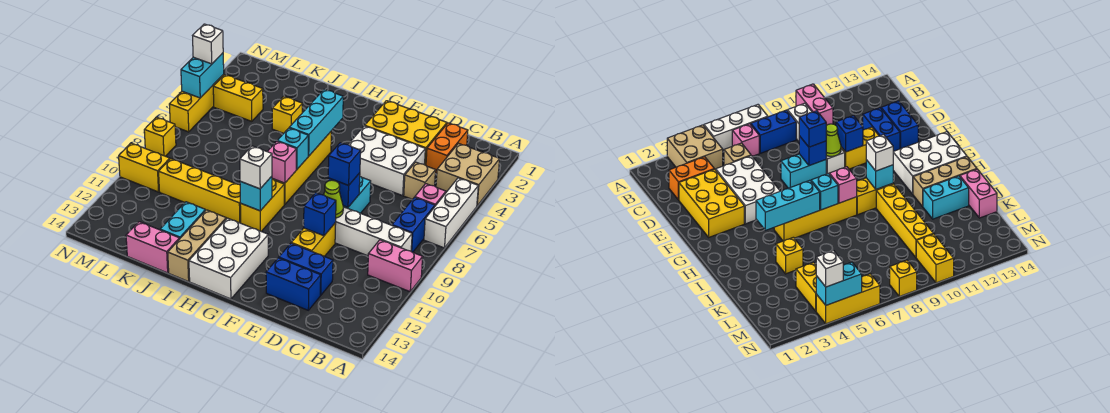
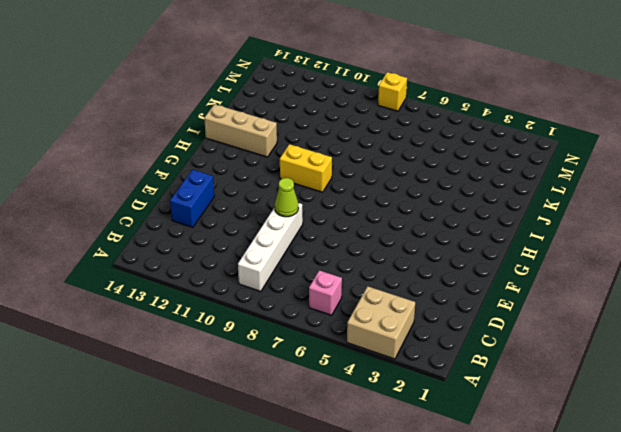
none -> white 1x3 brick [424,178,478,248]
none -> pink 1x2 brick [368,240,423,292]
none -> blue 1x2 brick [392,197,435,252]
none -> orange 1x2 brick [426,123,468,173]

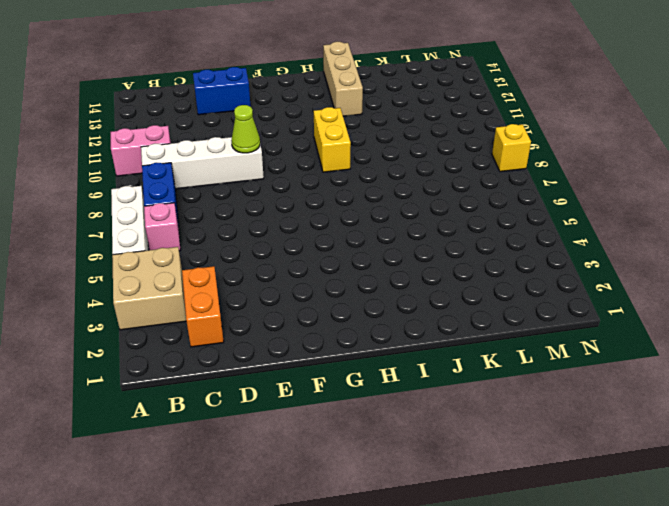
none -> tan 1x1 brick [404,162,436,199]
none -> yellow 2x3 brick [365,101,447,165]
none -> white 2x3 brick [348,126,425,196]
none -> blue 1x2 brick [279,243,333,295]

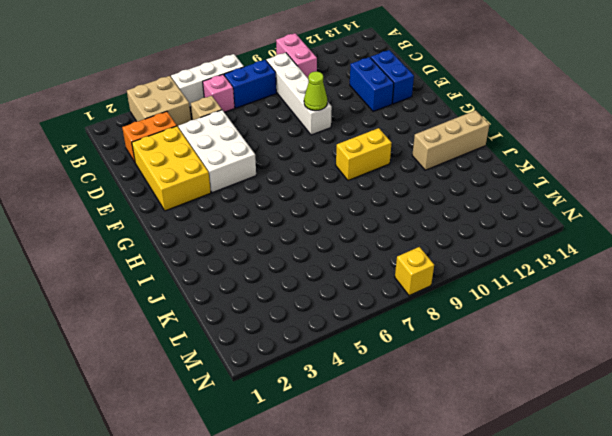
none -> cyan 1x2 brick [343,177,371,213]
none -> yellow 1x2 brick [292,223,336,256]
none -> white 2x3 brick [189,218,268,299]
none -> yellow 1x4 brick [273,132,331,205]

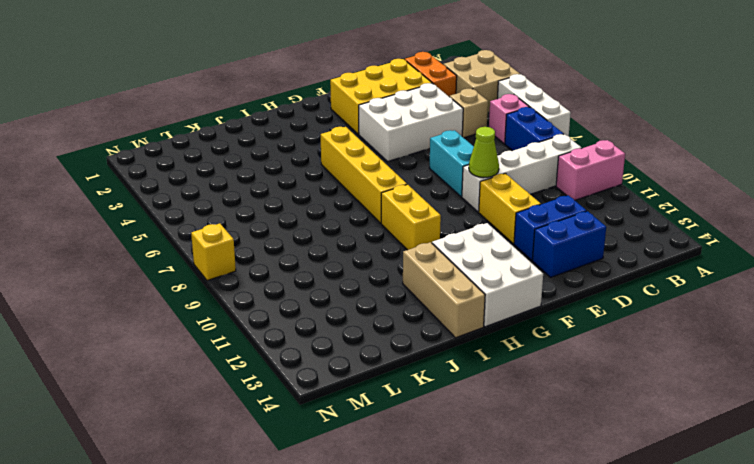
none -> yellow 1x4 brick [159,159,241,223]
none -> yellow 1x1 brick [272,96,302,133]
none -> cyan 1x2 brick [160,202,205,239]
none -> pink 1x2 brick [126,222,179,273]

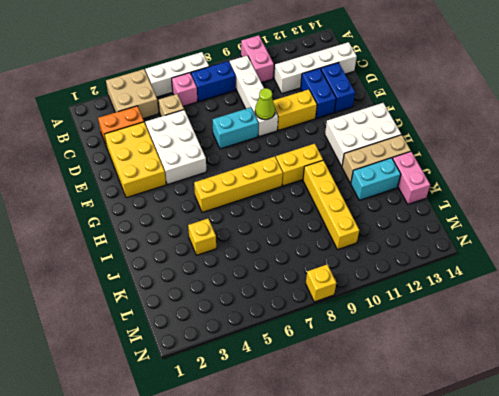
white 1x4 brick [274,42,357,93] -> none
none -> yellow 1x2 brick [213,75,263,121]
none -> yellow 1x2 brick [119,143,170,192]
none -> yellow 1x3 brick [169,74,224,132]
none -> blue 1x1 brick [328,173,360,207]

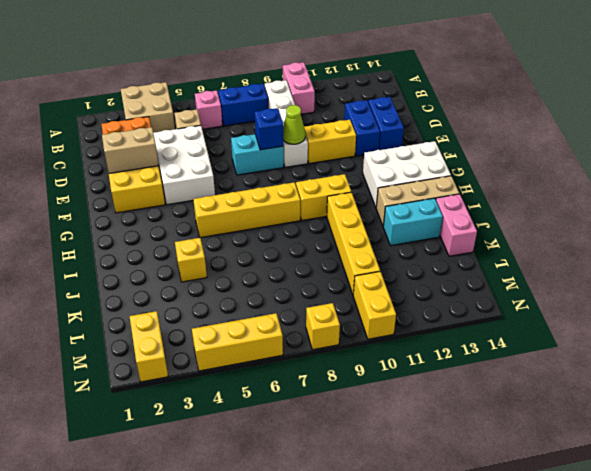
tan 1x2 brick [102,127,159,173] -> none
yellow 1x2 brick [130,311,168,382] -> yellow 1x2 brick moved to [213,75,263,121]
none -> white 1x3 brick [424,178,478,248]
none -> blue 1x1 brick [304,193,336,236]
none -> cyan 1x3 brick [289,89,343,156]
none -> cyan 1x1 brick [277,128,308,169]

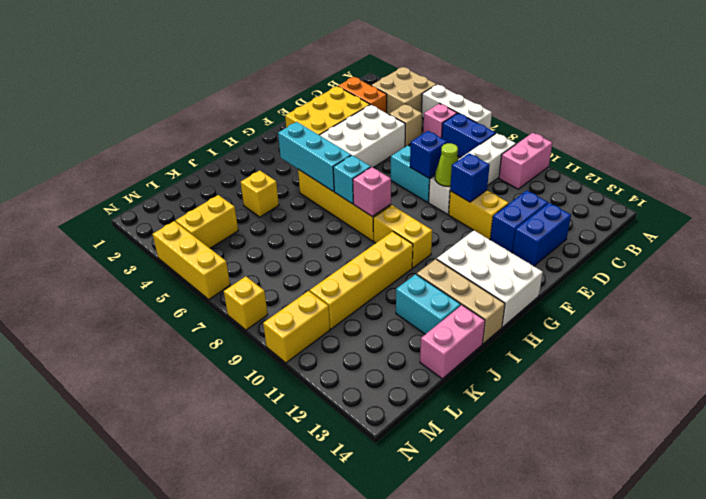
none -> cyan 1x1 brick [240,176,272,211]
none -> cyan 1x2 brick [181,53,224,98]
none -> blue 1x1 brick [328,143,361,185]
none -> white 1x1 brick [240,146,272,189]

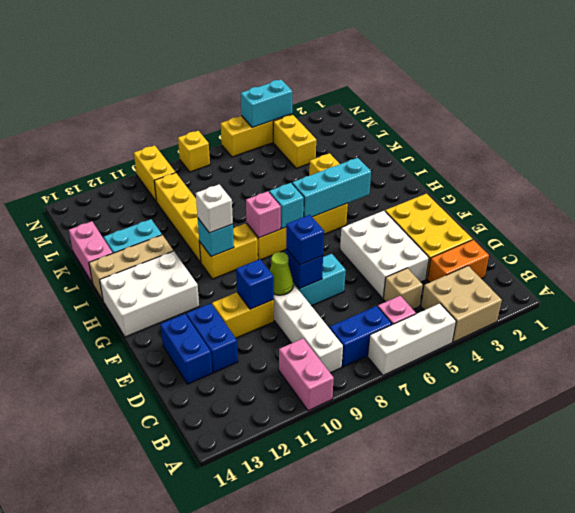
none -> white 1x1 brick [193,24,223,64]

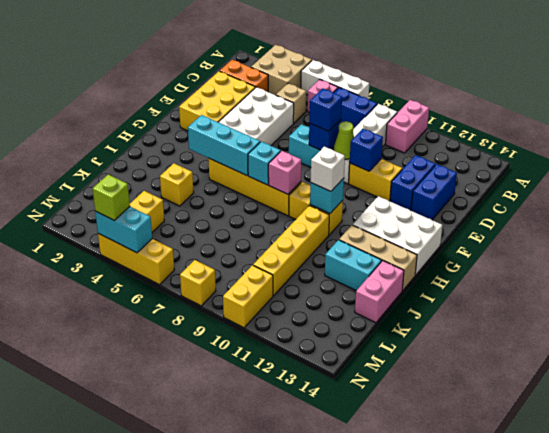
lime 1x1 brick [93,174,130,221] -> white 1x1 brick [193,24,223,64]

